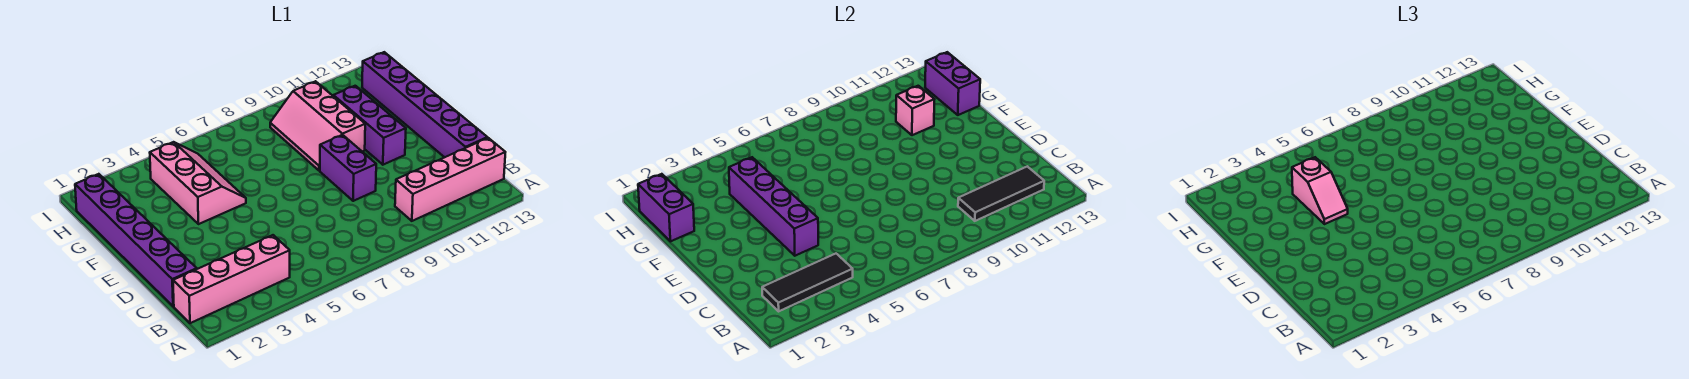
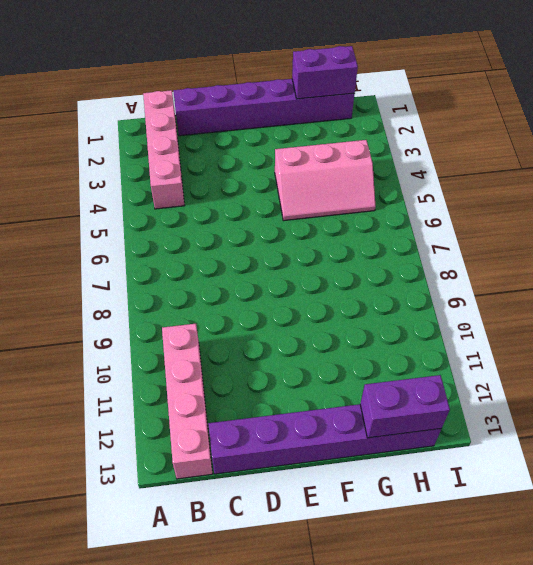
none -> purple 1x2 brick [320,135,376,201]
none -> purple 1x3 brick [333,86,406,165]
none -> pink 2x3 slope [270,81,365,171]

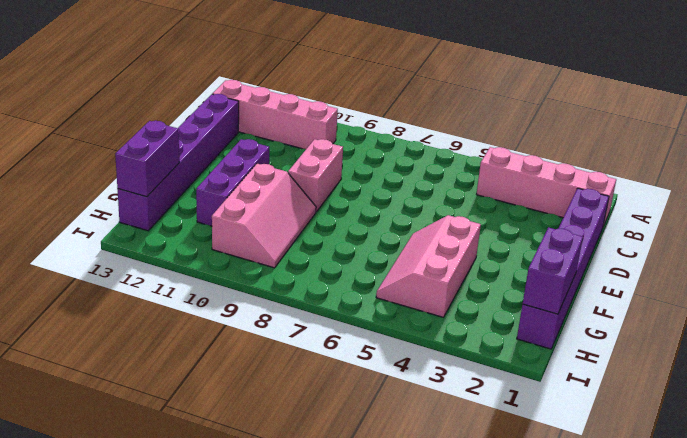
pink 1x2 brick [288,139,343,212] -> purple 1x2 brick [320,135,376,201]
none -> black 1x3 tile [762,254,853,311]
none -> black 1x3 tile [958,166,1044,221]
none -> purple 1x4 brick [729,157,818,256]

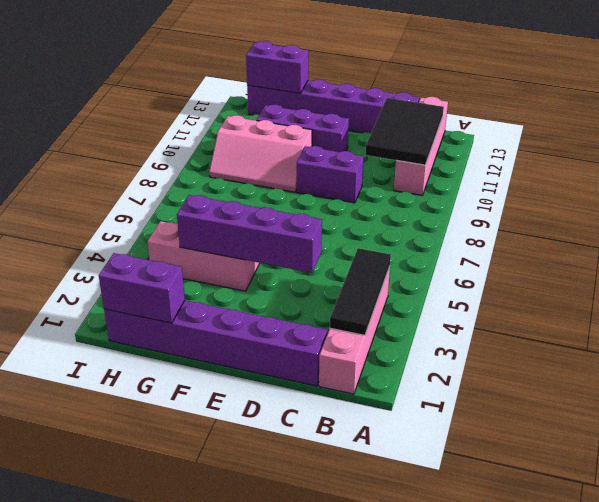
black 2x3 tile [365,98,444,165] -> black 1x3 tile [958,166,1044,221]
none -> pink 1x1 brick [896,86,935,135]
none -> pink 1x2 slope [1292,157,1348,224]

